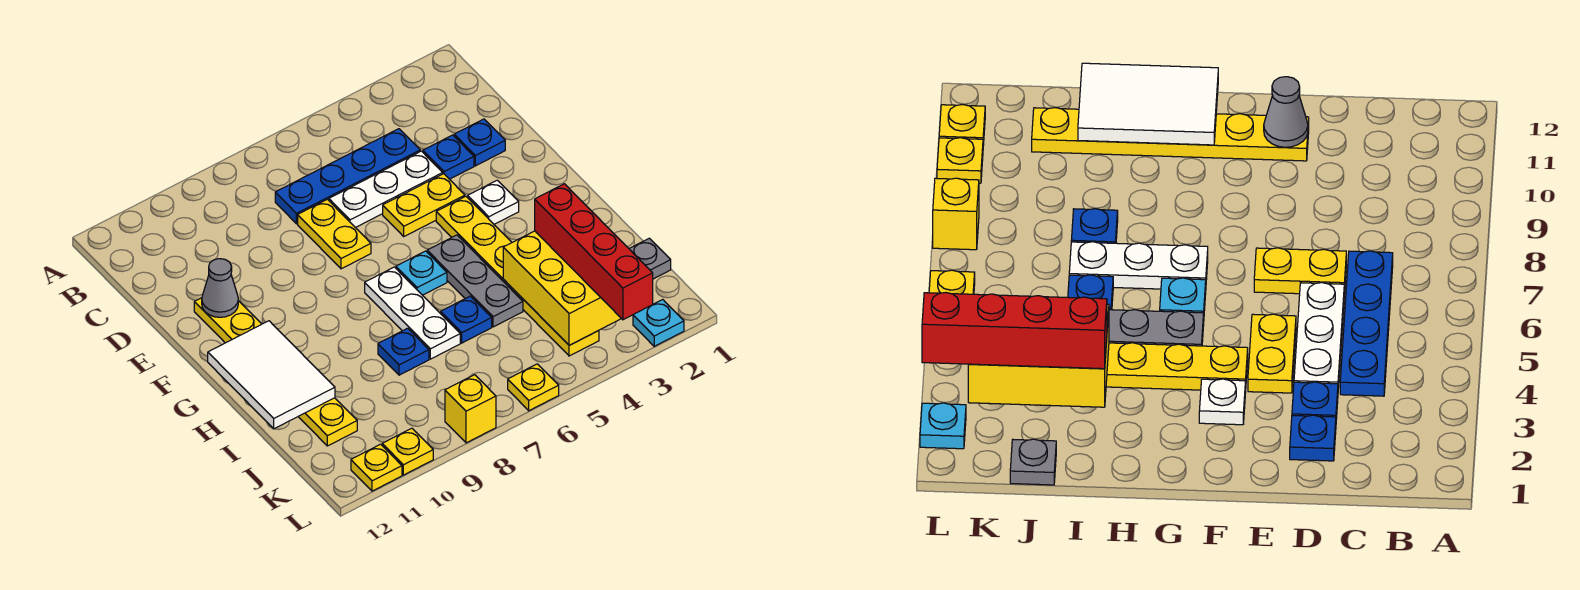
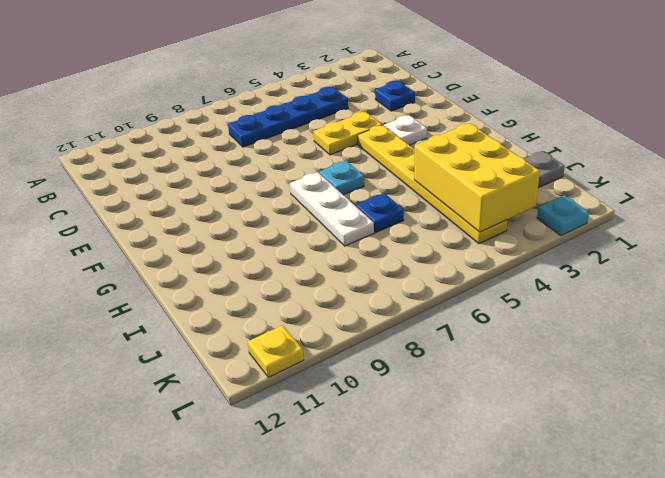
none -> blue 1x1 plate [423,135,474,179]
none -> white 1x3 plate [329,151,443,228]
none -> yellow 1x2 plate [298,199,371,269]

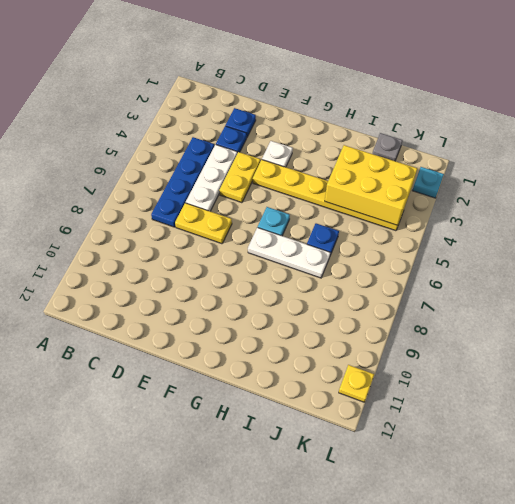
none -> yellow 1x6 plate [194,298,357,446]
none -> grey 1x3 plate [427,235,523,327]
none -> blue 1x1 plate [378,328,429,375]

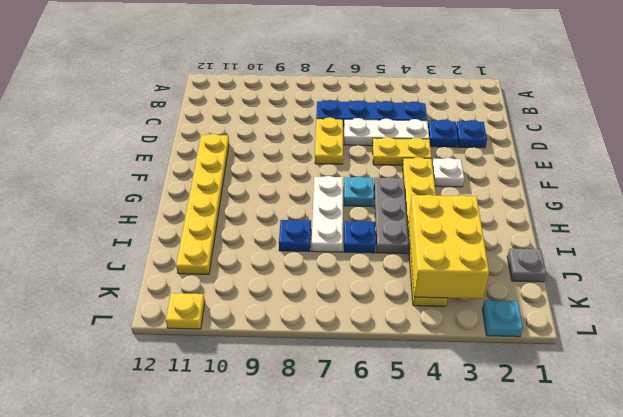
none -> yellow 1x1 plate [508,364,559,411]
none -> yellow 1x1 brick [445,375,496,443]
none -> yellow 1x1 plate [382,428,433,475]

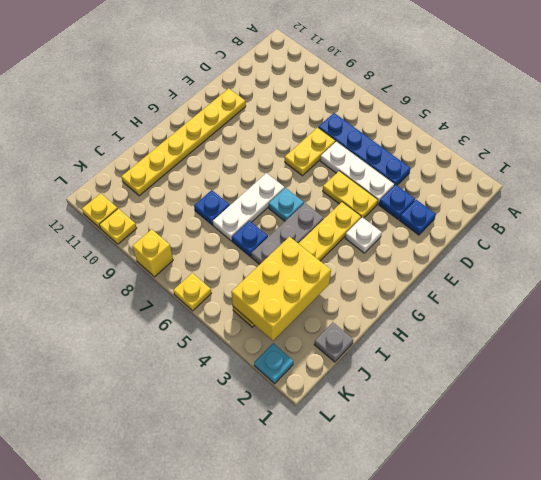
none -> grey 1x1 cone [202,259,238,317]
none -> white 2x3 tile [208,321,335,429]
none -> red 1x4 brick [535,184,653,320]

